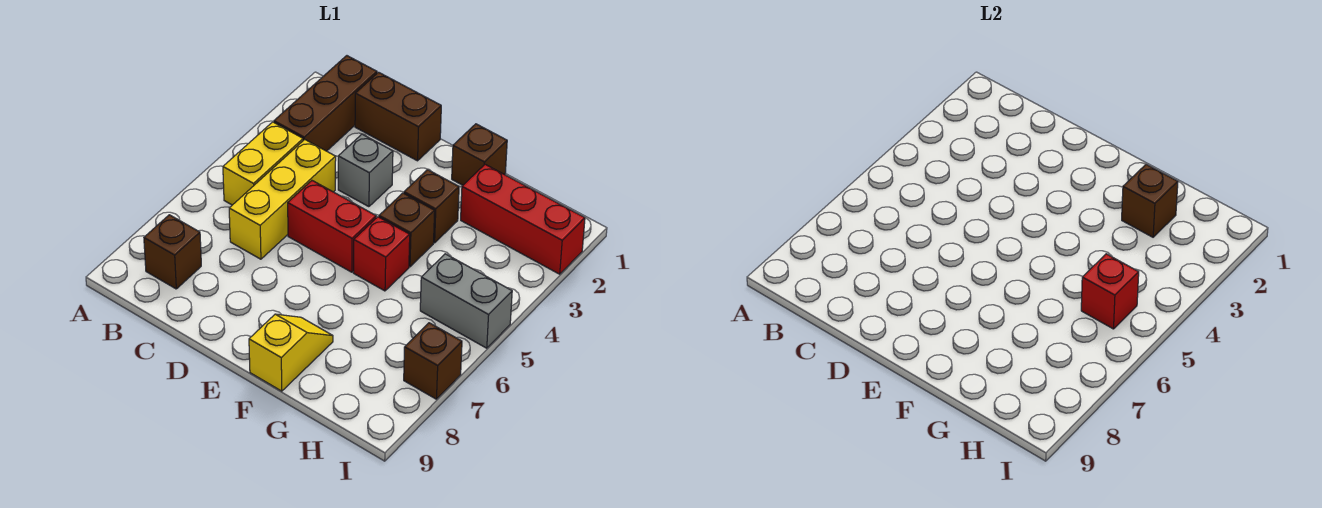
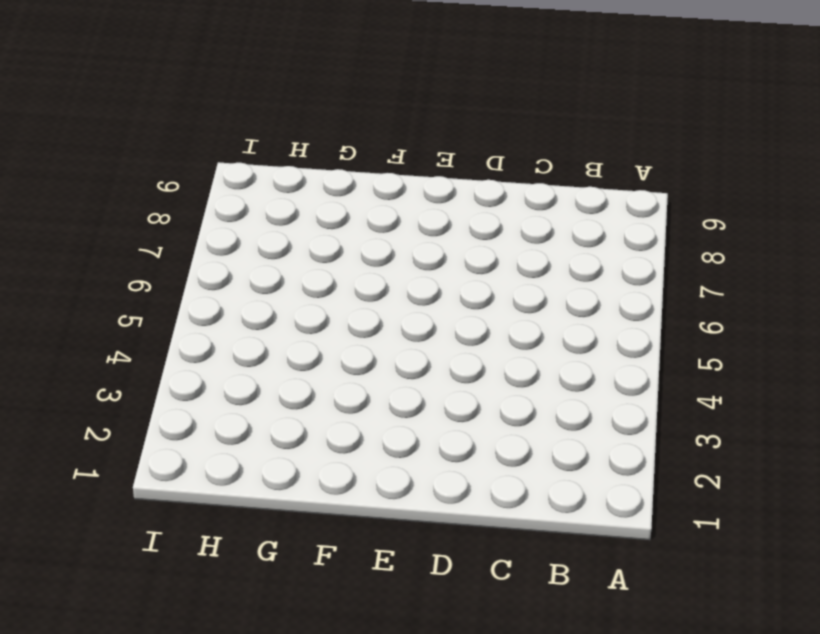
none -> brown 1x3 brick [274,56,377,151]
none -> yellow 1x2 brick [223,122,303,205]
none -> brown 1x1 brick [144,215,201,289]

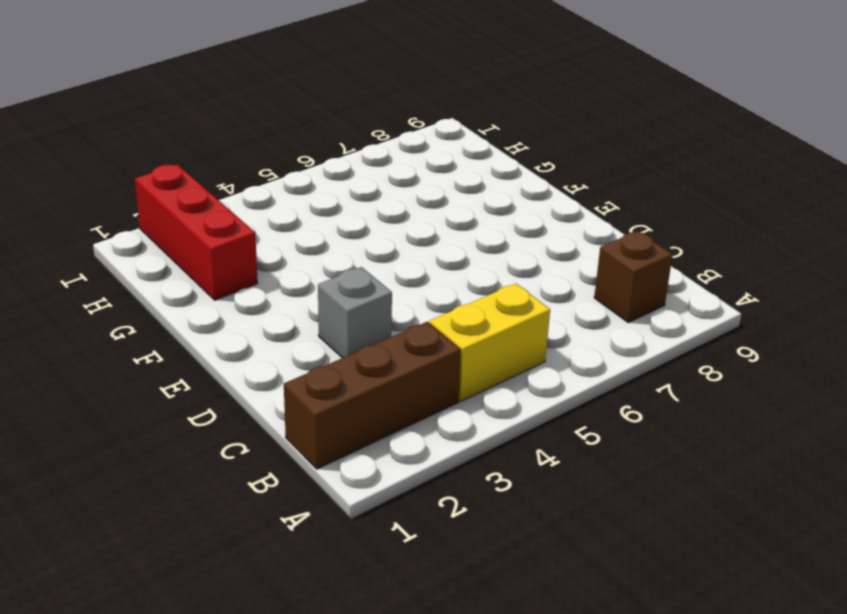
none -> brown 1x2 brick [355,72,441,161]
none -> yellow 1x3 brick [229,139,336,259]
none -> red 1x2 brick [288,181,376,272]

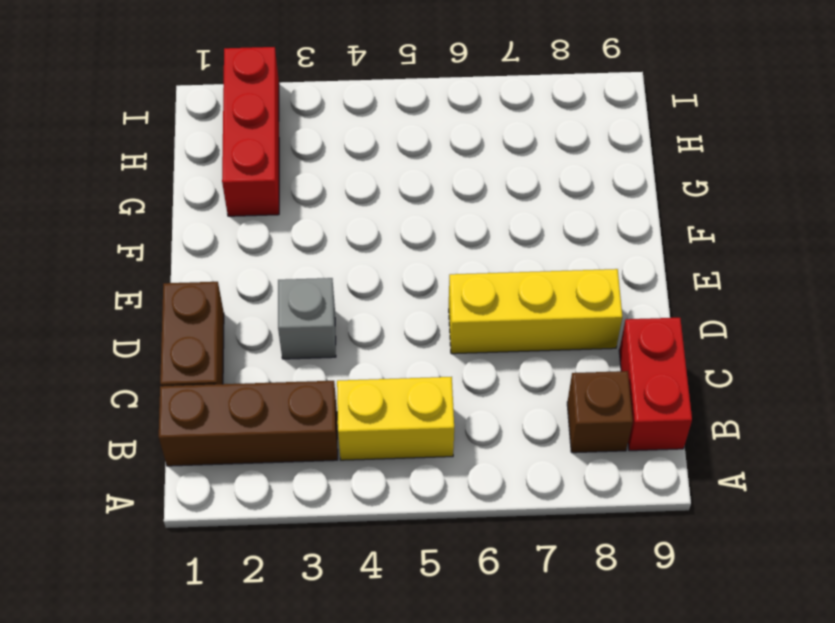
red 1x2 brick [619,318,692,451] -> red 1x2 brick moved to [288,181,376,272]
yellow 1x3 brick [449,269,622,354] -> yellow 1x3 brick moved to [229,139,336,259]
none -> brown 1x1 brick [452,124,507,185]
none -> brown 1x1 brick [404,170,459,243]
none -> brown 1x1 brick [379,193,435,267]

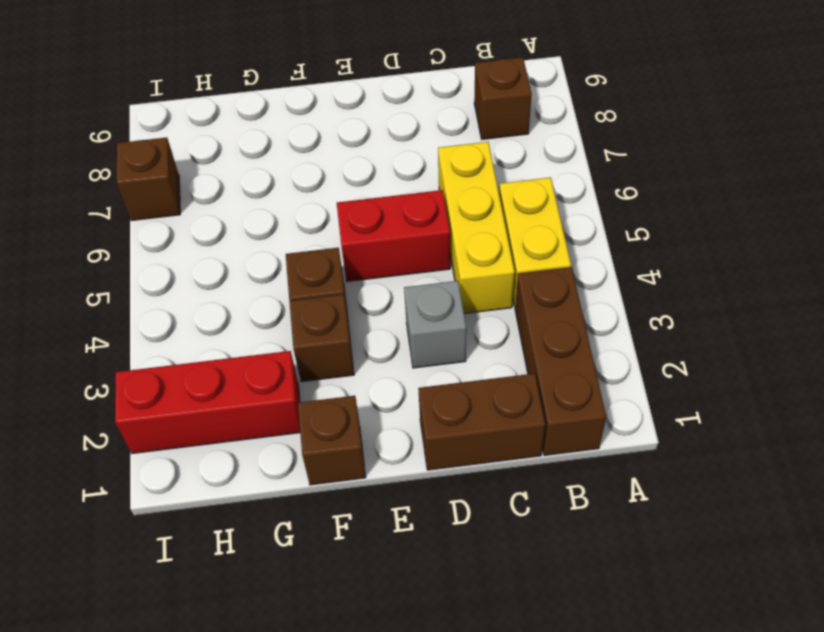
none -> red 1x1 brick [353,217,410,291]
none -> yellow 1x2 slope [249,314,333,391]
none -> grey 1x2 brick [420,254,512,348]

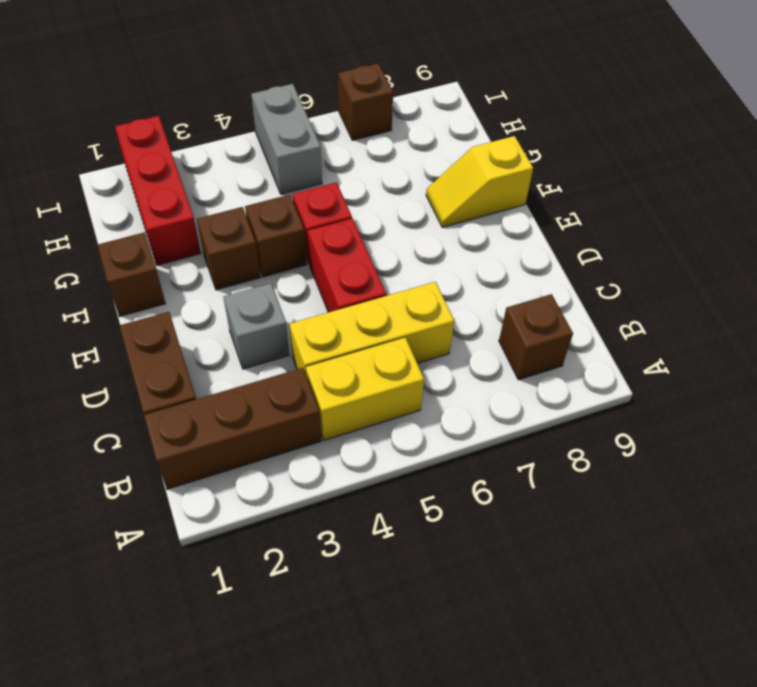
none -> brown 1x1 brick [1122,164,1178,237]
none -> red 1x1 brick [1081,254,1139,329]

